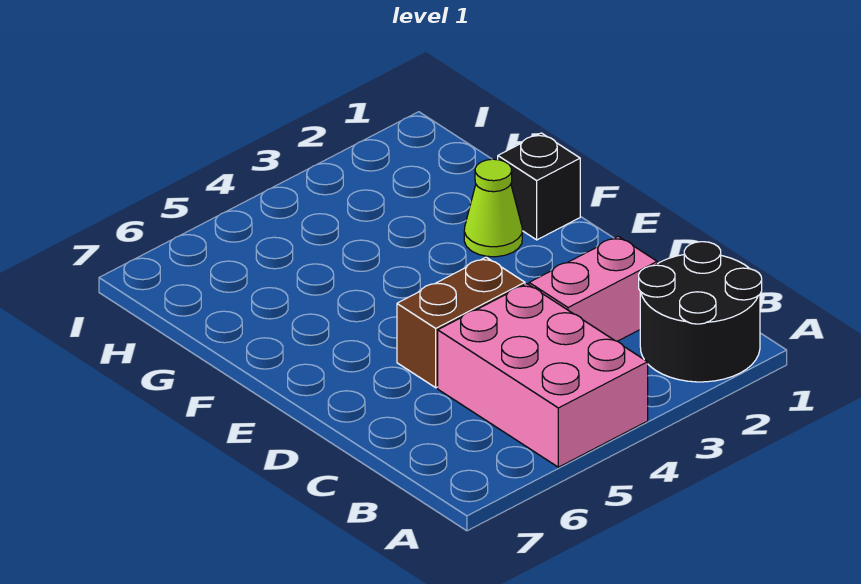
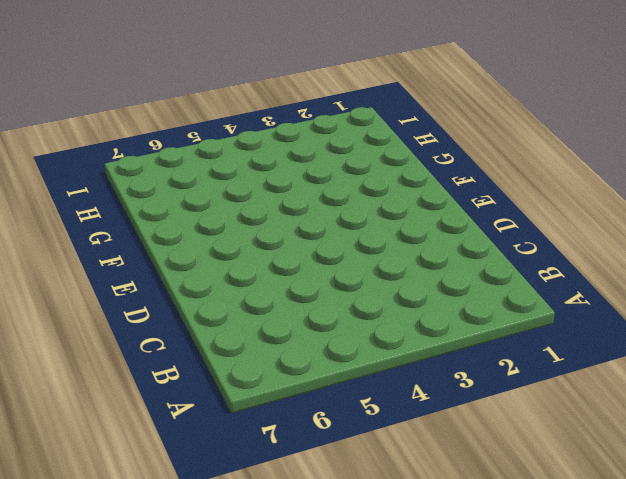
none -> black 2x2 round brick [639,242,762,382]
none -> pink 2x3 brick [438,284,648,467]

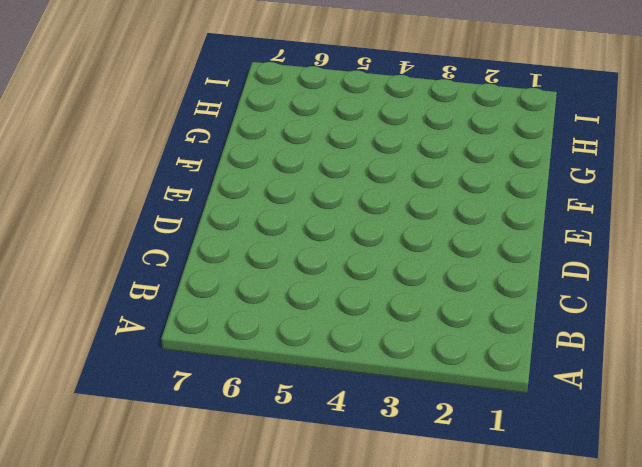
none -> black 2x2 round brick [639,242,762,382]
none -> pink 2x3 brick [438,284,648,467]

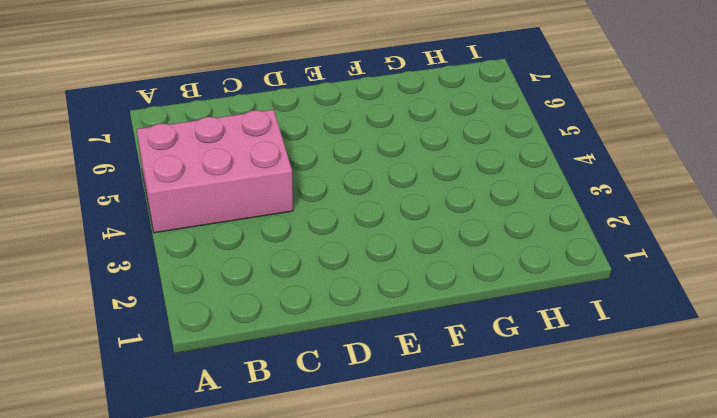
none -> black 2x2 round brick [639,242,762,382]
none -> pink 1x2 brick [529,236,657,341]

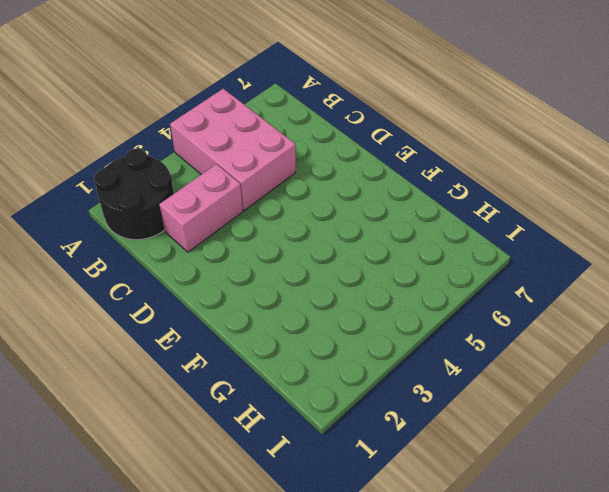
none -> brown 1x2 brick [397,257,525,388]
none -> black 1x1 brick [498,133,580,240]

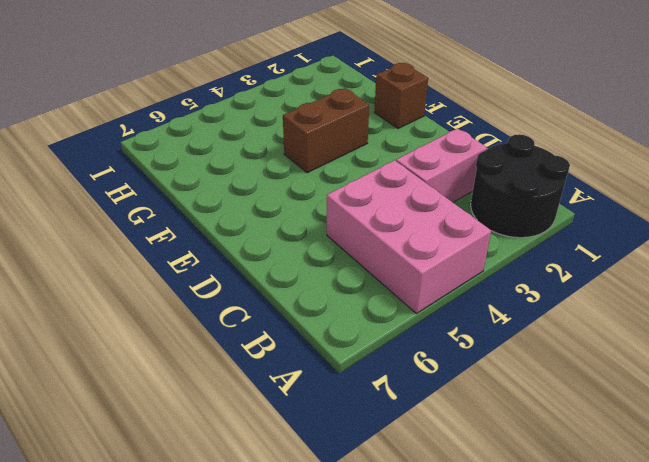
brown 1x1 brick [374,63,428,129] -> black 1x1 brick [498,133,580,240]
brown 1x2 brick [283,88,369,173] -> brown 1x2 brick moved to [397,257,525,388]
none -> lime 1x1 cone [464,159,522,257]

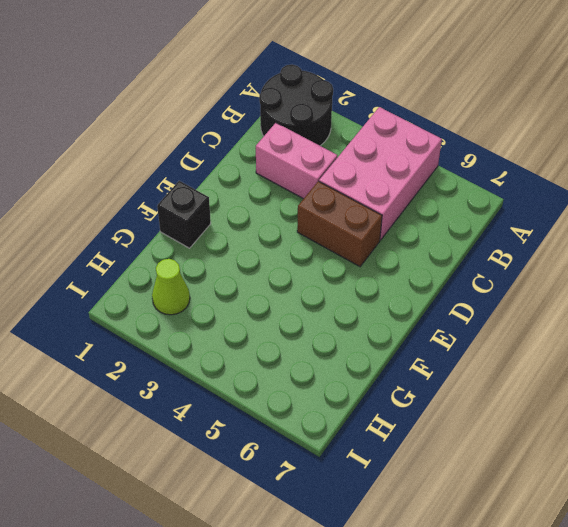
lime 1x1 cone [152,259,190,315] -> lime 1x1 cone moved to [464,159,522,257]

